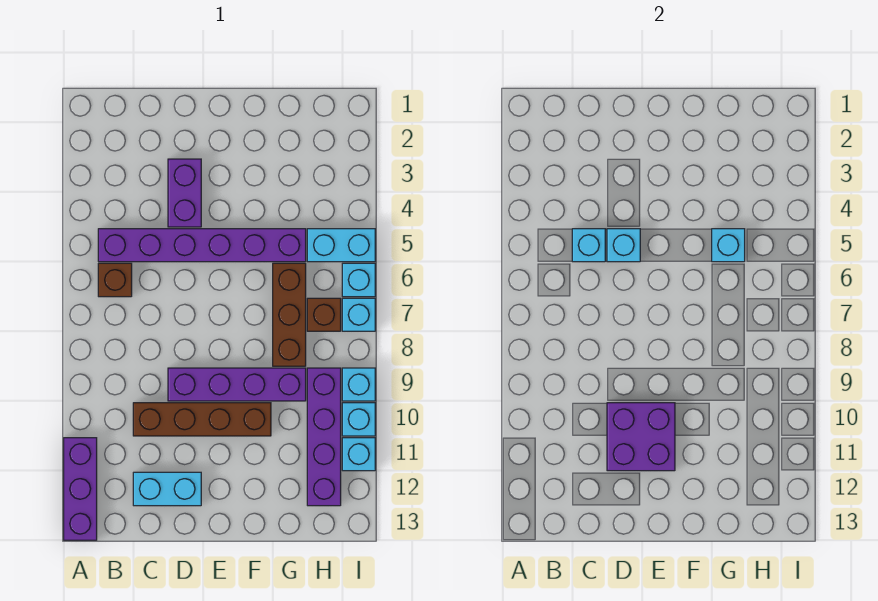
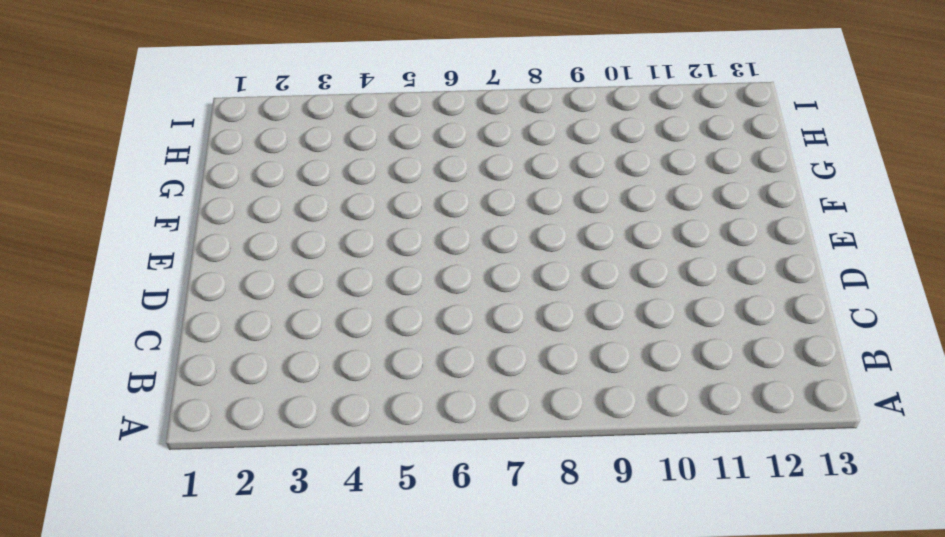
none -> purple 1x3 brick [64,438,97,540]
none -> purple 1x6 brick [98,229,306,262]
none -> brown 1x1 brick [98,263,132,297]

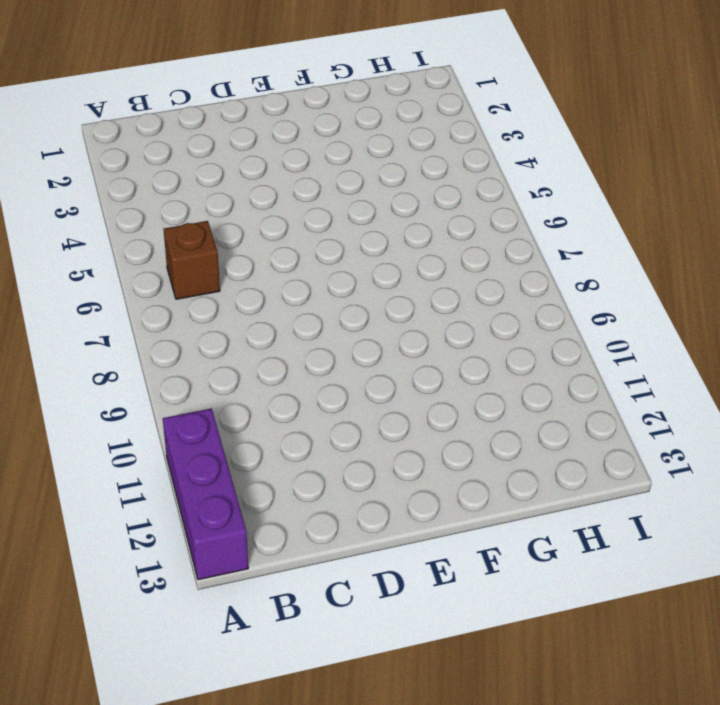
none -> purple 1x6 brick [98,229,306,262]
none -> brown 1x4 brick [133,403,271,436]
none -> cyan 1x2 brick [133,472,201,506]

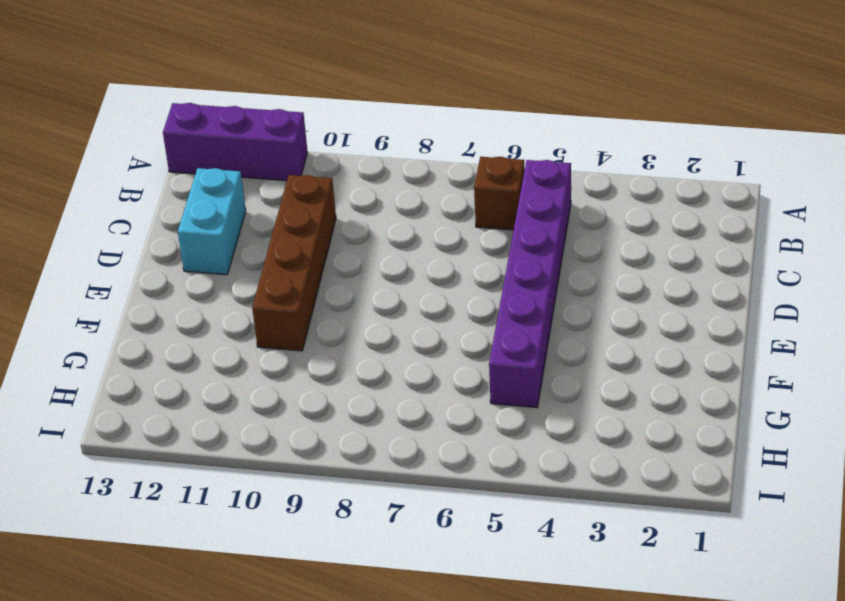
none -> purple 1x2 brick [168,159,201,227]
none -> purple 1x4 brick [168,368,306,401]
none -> brown 1x3 brick [273,263,306,366]

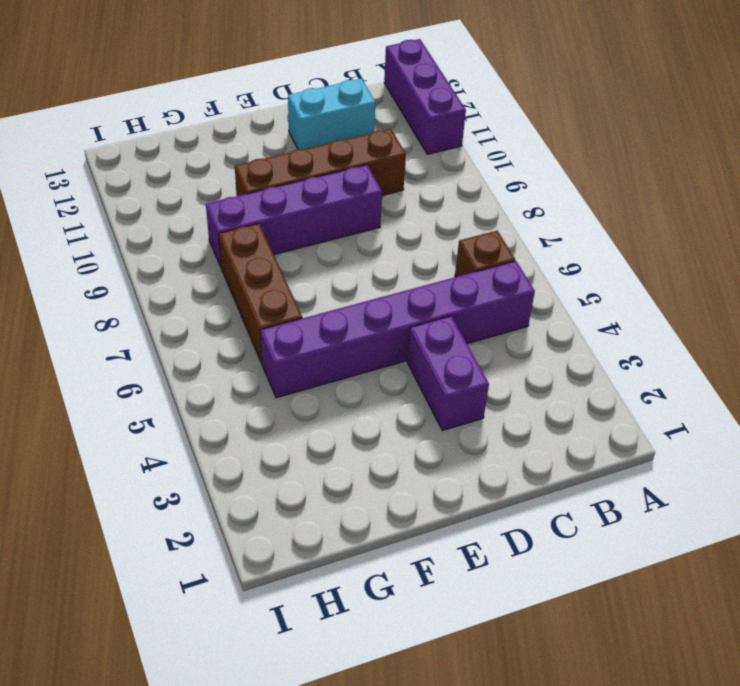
none -> cyan 1x2 brick [307,229,375,262]
none -> brown 1x1 brick [307,298,341,331]
none -> purple 1x4 brick [307,368,341,506]

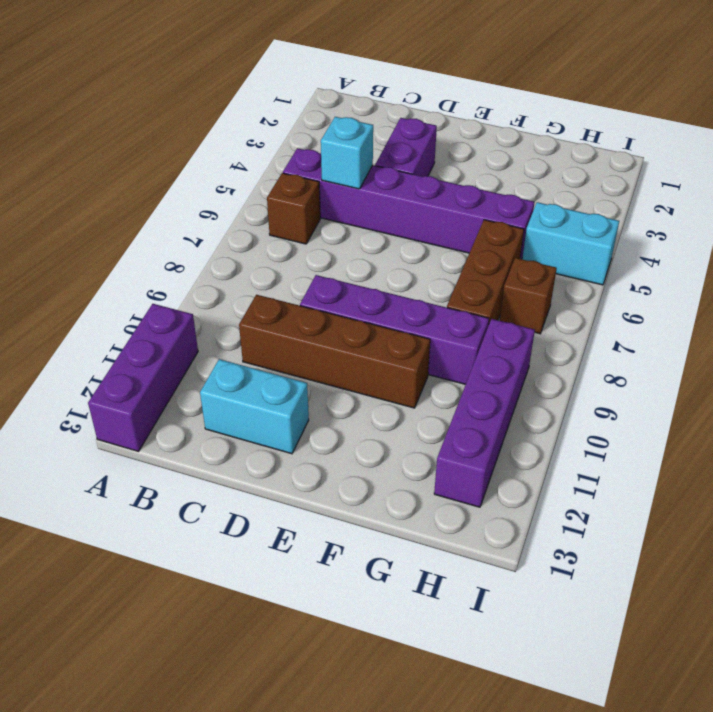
none -> cyan 1x1 brick [342,263,375,297]
none -> cyan 1x1 brick [342,298,375,331]
none -> cyan 1x1 brick [342,368,375,401]

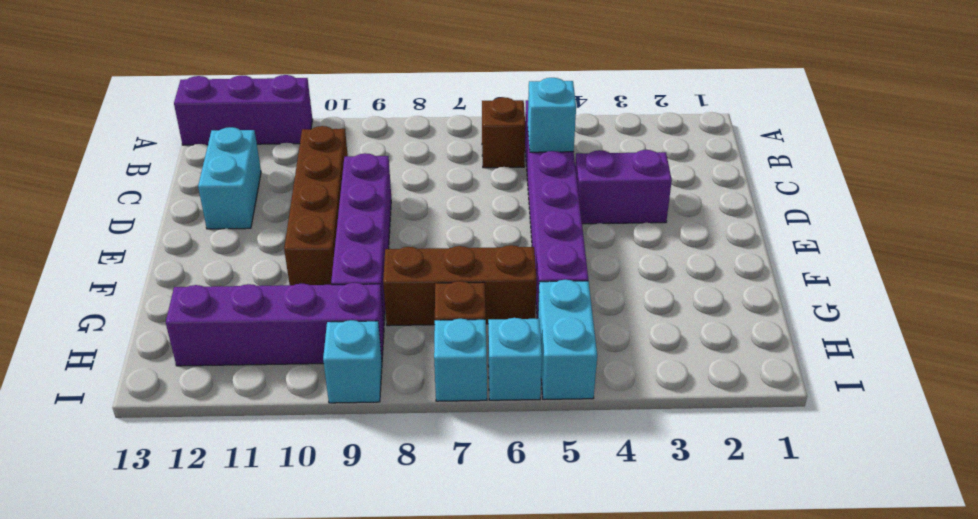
none -> cyan 1x1 brick [342,403,375,436]
none -> cyan 1x1 brick [342,438,375,471]
none -> cyan 1x1 brick [607,229,640,262]

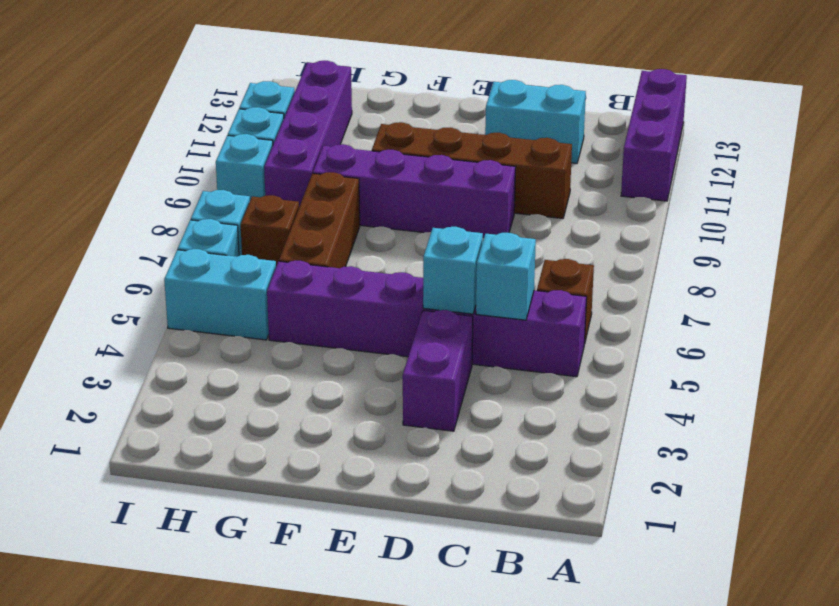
none -> purple 2x2 brick [607,403,675,471]
none -> cyan 1x1 brick [712,229,745,262]

